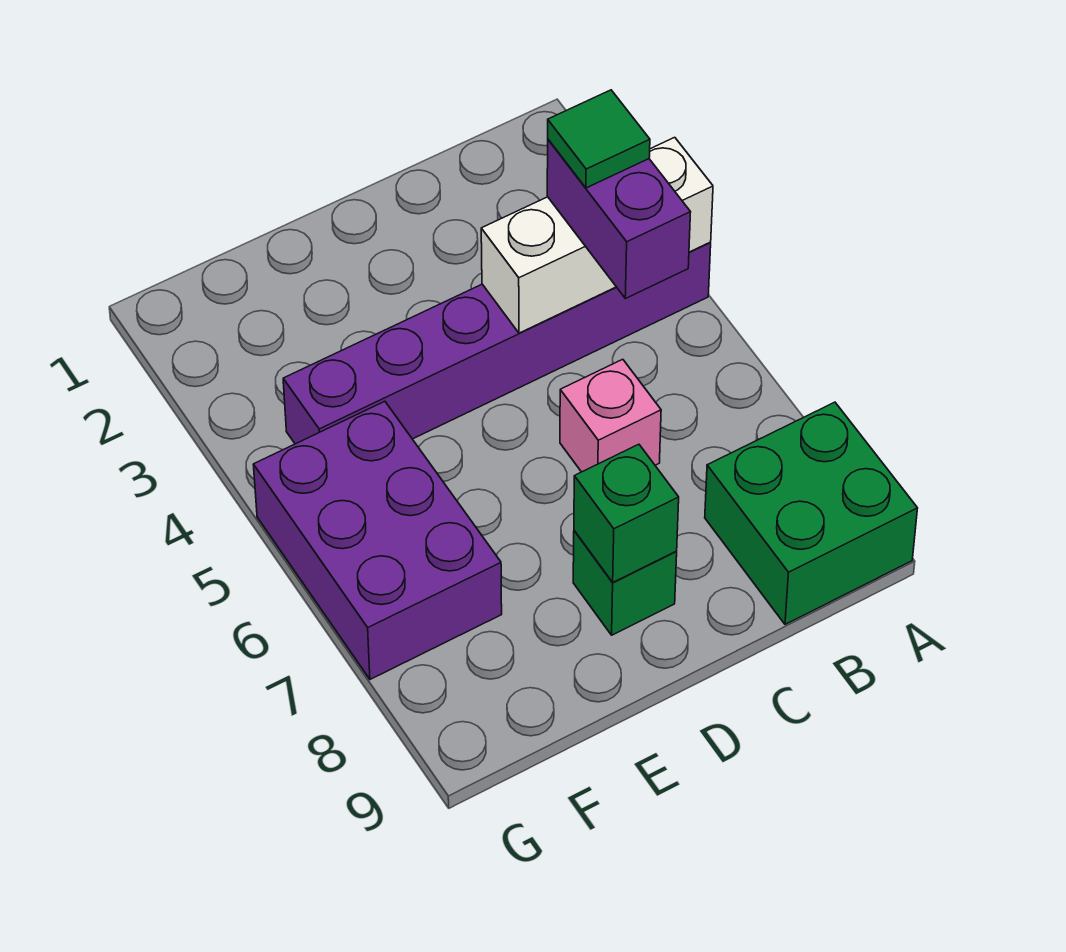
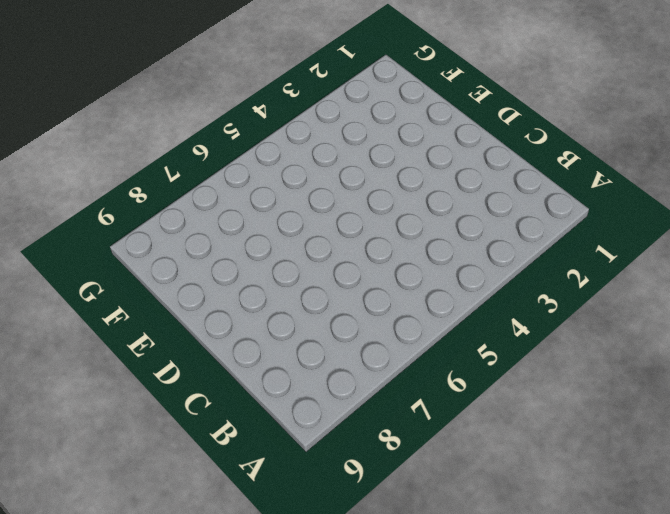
none -> purple 1x6 brick [283,243,711,444]
none -> green 2x2 brick [705,402,918,624]

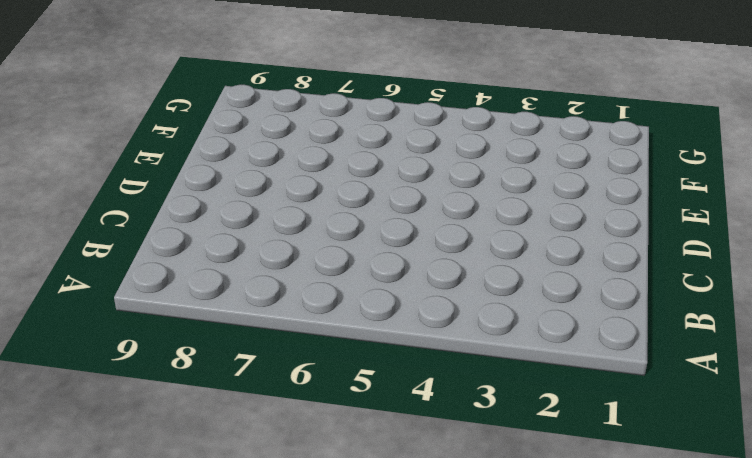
none -> purple 1x6 brick [283,243,711,444]
none -> green 2x2 brick [705,402,918,624]

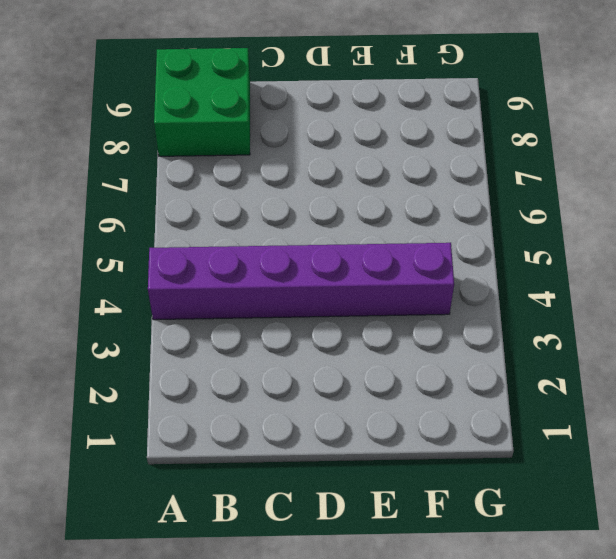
none -> pink 1x1 brick [560,359,661,472]
none -> green 1x1 brick [573,531,677,635]

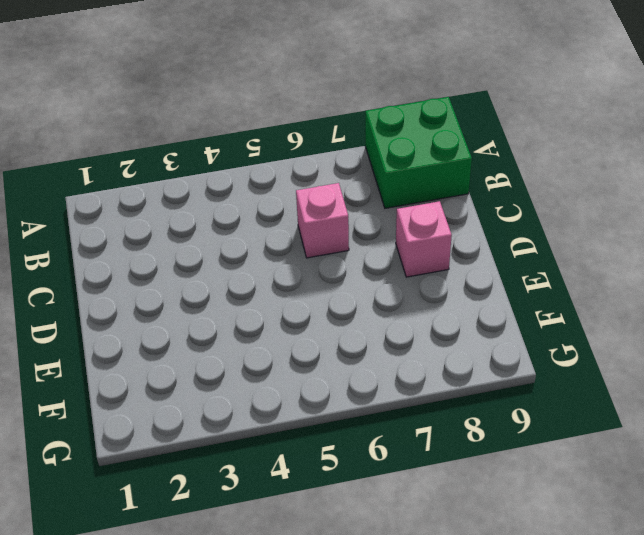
pink 1x1 brick [396,201,452,277] -> green 1x1 brick [573,531,677,635]
none -> purple 1x6 brick [283,243,711,444]
none -> purple 2x3 brick [253,401,502,679]

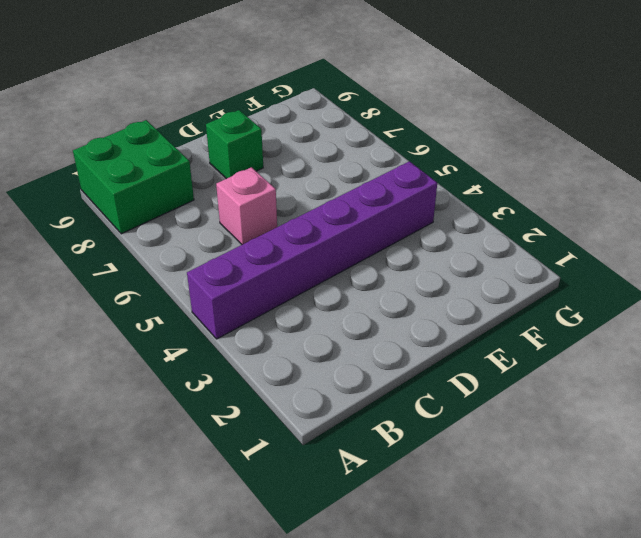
none -> purple 2x3 brick [253,401,502,679]
none -> white 1x3 brick [481,137,713,333]

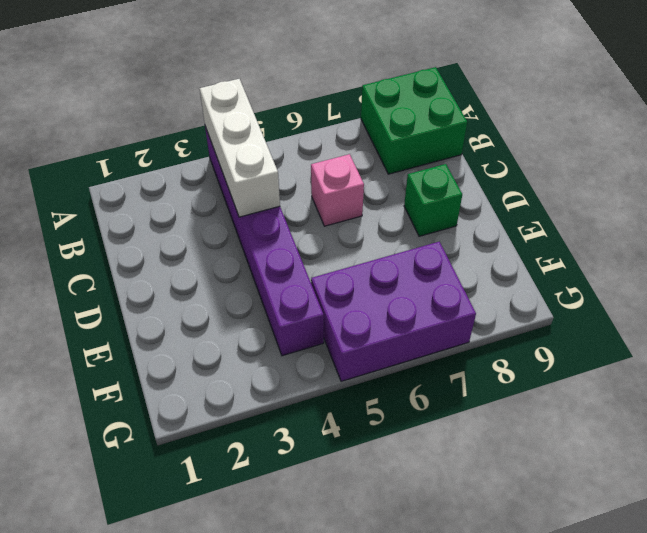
none -> green 1x1 brick [574,444,679,582]
none -> purple 1x2 brick [547,140,691,299]

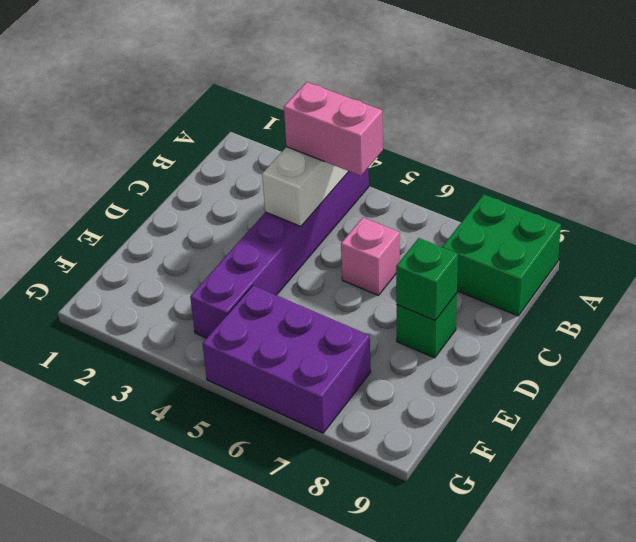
pink 1x2 brick [284,82,383,176] -> purple 1x2 brick [547,140,691,299]
none -> green 1x1 tile [548,90,650,188]

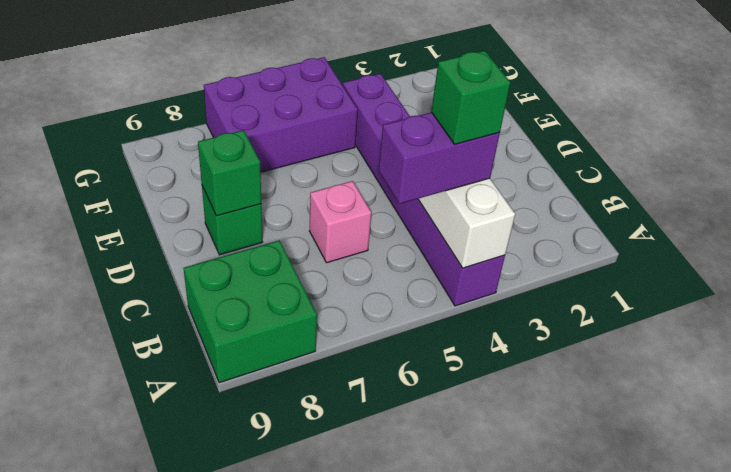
green 1x1 brick [431,51,510,144] -> green 1x1 tile [548,90,650,188]

